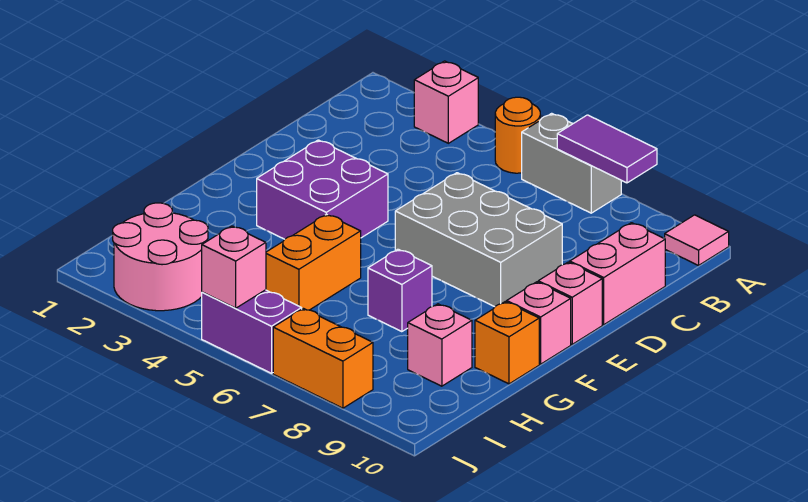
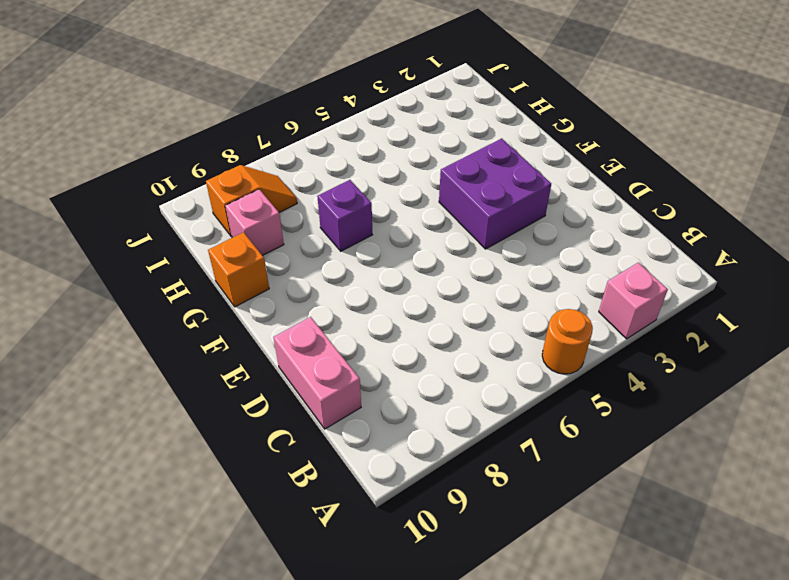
orange 1x2 slope [206,165,297,236] -> none
none -> grey 1x2 brick [522,113,621,213]
none -> pink 1x1 tile [665,215,729,265]
none -> grey 2x3 brick [395,173,562,307]

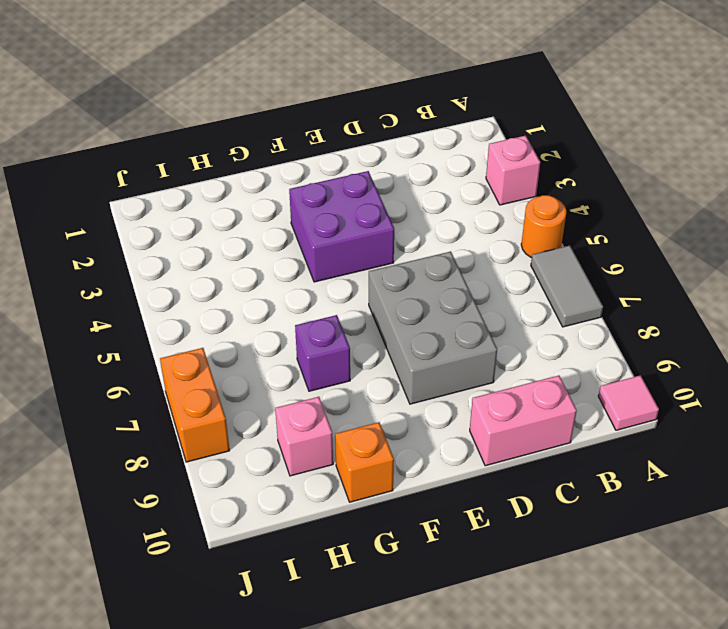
grey 1x2 tile [531,245,603,327] -> grey 1x2 brick [522,113,621,213]
none -> pink 1x1 brick [538,262,602,344]
none -> pink 1x1 brick [507,282,571,364]
none -> orange 1x2 brick [266,214,361,310]

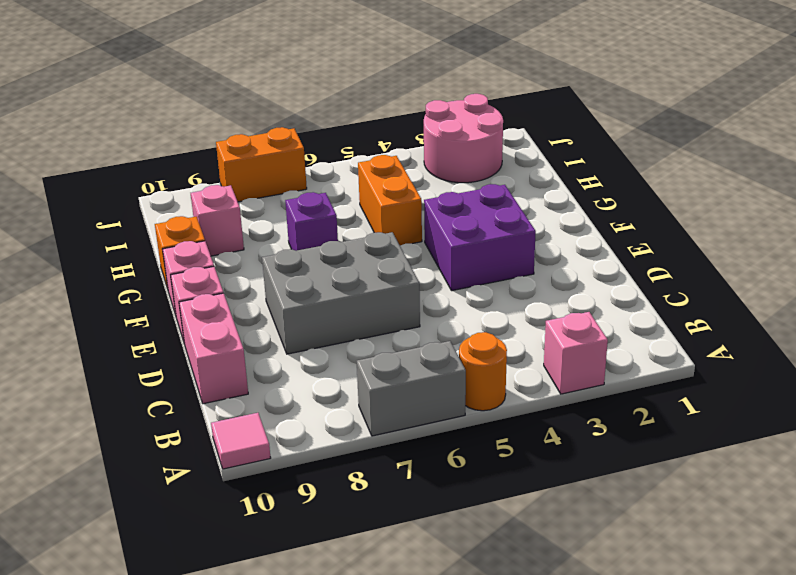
none -> purple 1x2 brick [202,290,302,373]
none -> purple 1x2 tile [557,115,657,183]
none -> pink 1x1 brick [202,226,266,308]

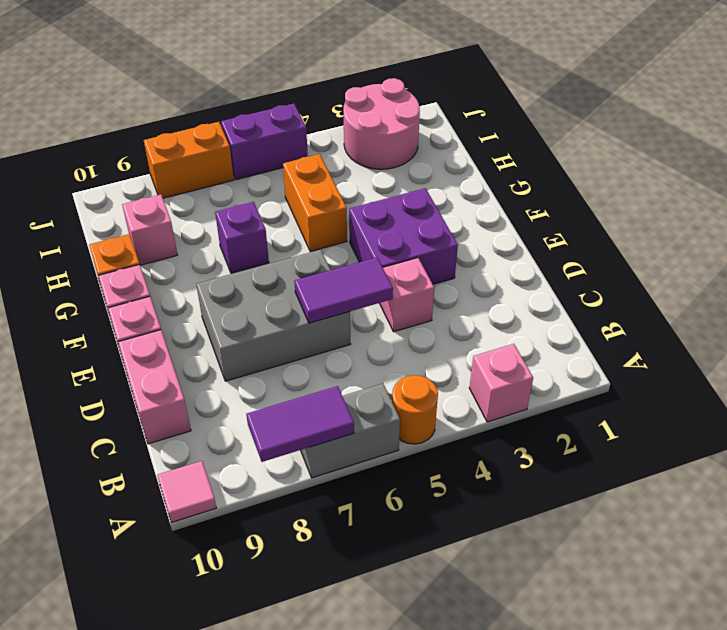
pink 1x1 brick [380,258,434,332] -> pink 1x1 brick moved to [202,226,266,308]
purple 1x2 tile [294,258,393,323] -> none

